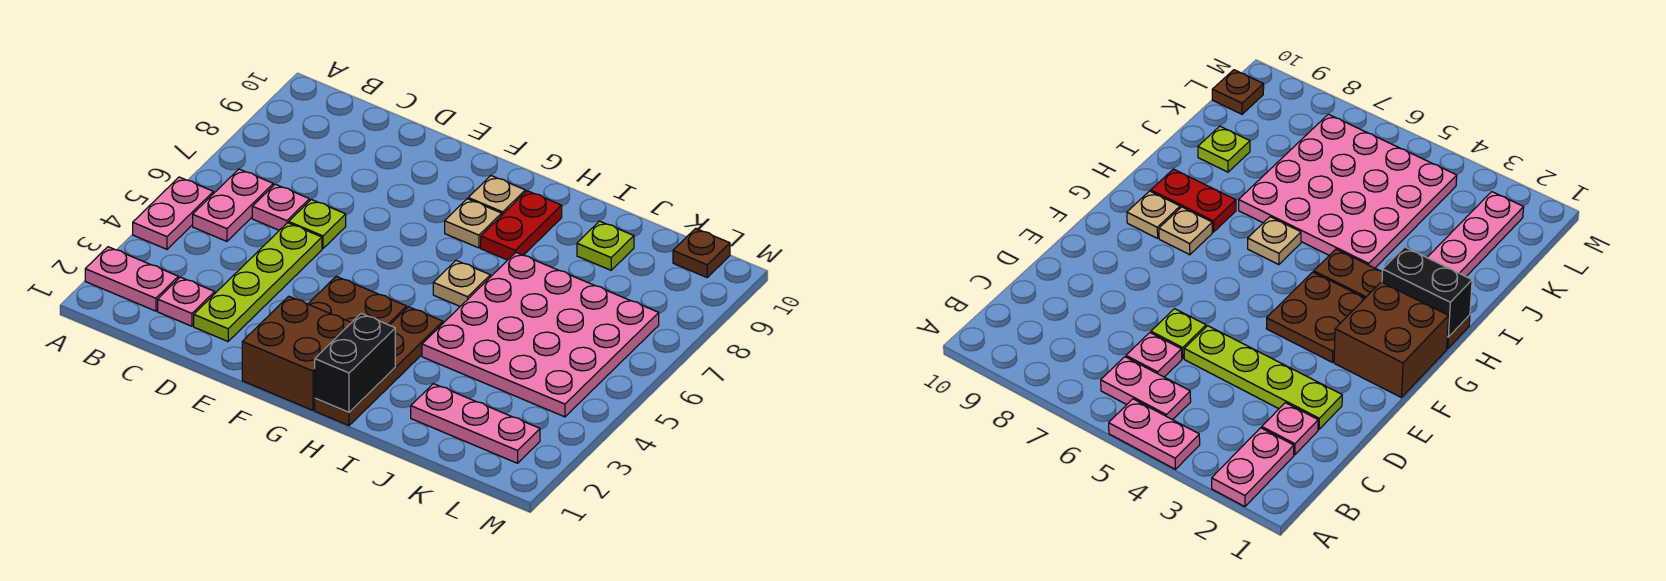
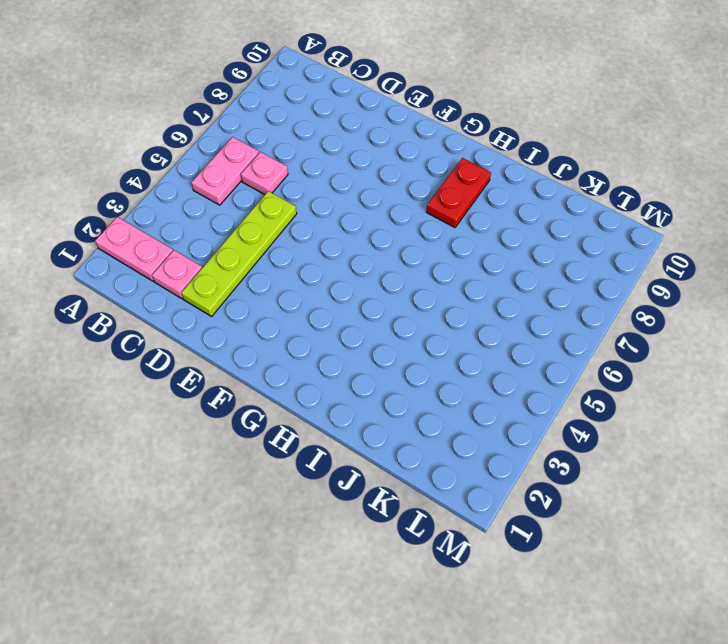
none -> pink 1x2 plate [133,177,213,249]
none -> lime 1x1 plate [289,200,346,249]
none -> brown 2x2 brick [242,296,351,410]

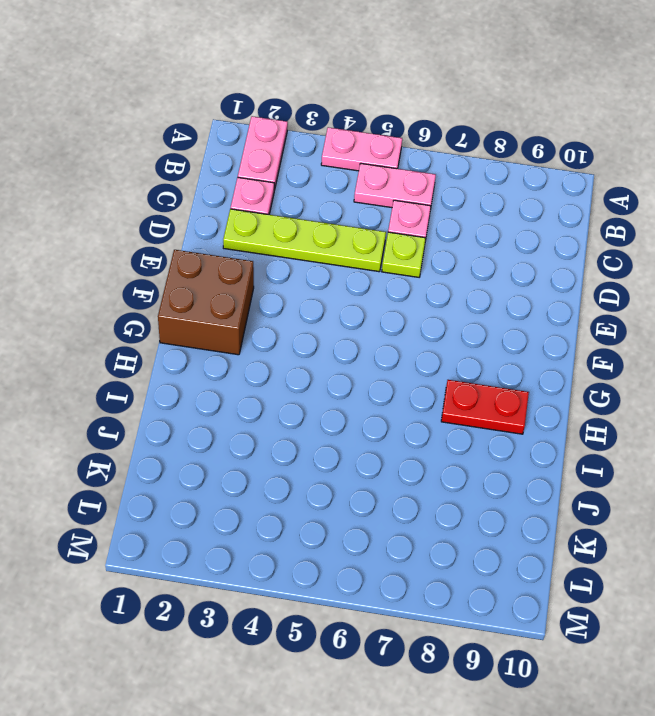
none -> brown 2x2 plate [308,276,407,325]
none -> tan 1x1 plate [445,199,502,248]
none -> tan 1x1 plate [468,176,525,215]

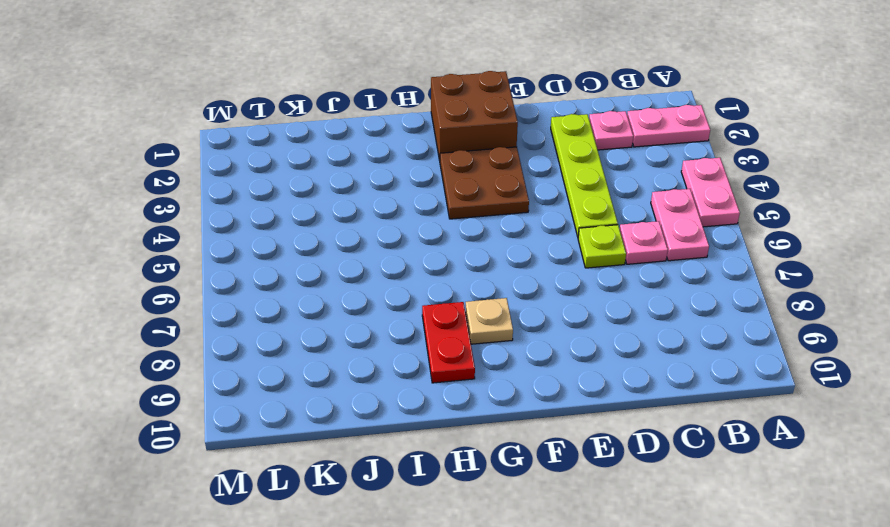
none -> tan 1x1 plate [468,176,525,215]
none -> brown 1x4 plate [315,307,443,426]
none -> tan 1x1 plate [433,261,490,306]

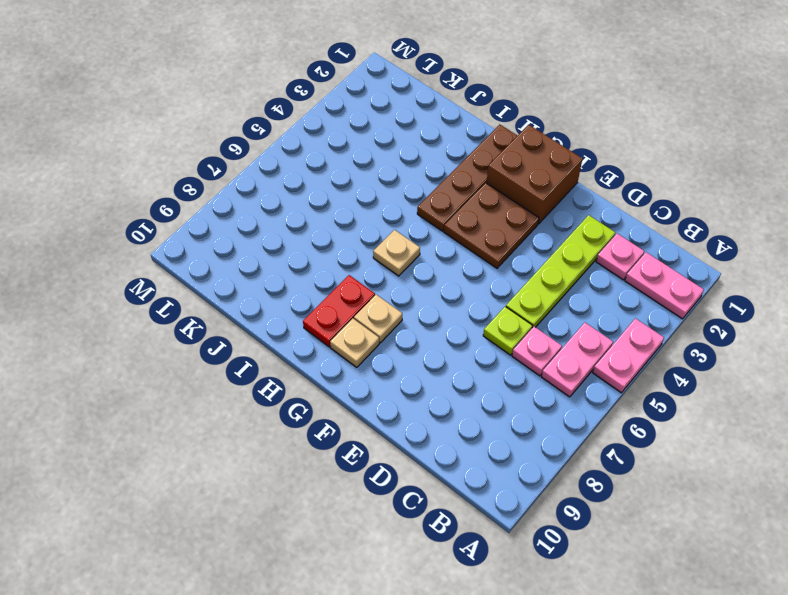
none -> pink 4x4 plate [422,253,659,417]
none -> pink 1x3 plate [411,384,540,463]
none -> lime 1x1 plate [577,221,634,270]

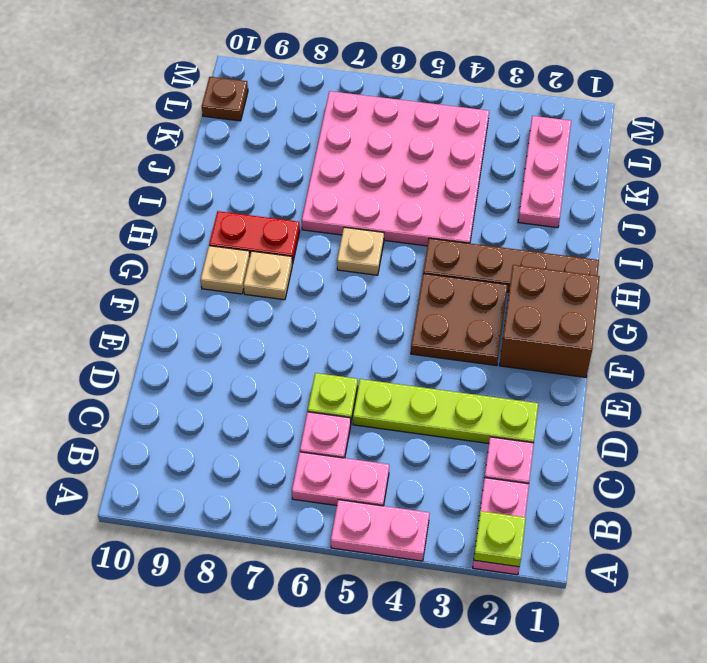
lime 1x1 plate [474,511,526,567] -> lime 1x1 plate moved to [577,221,634,270]
none -> black 1x2 brick [315,314,395,412]

